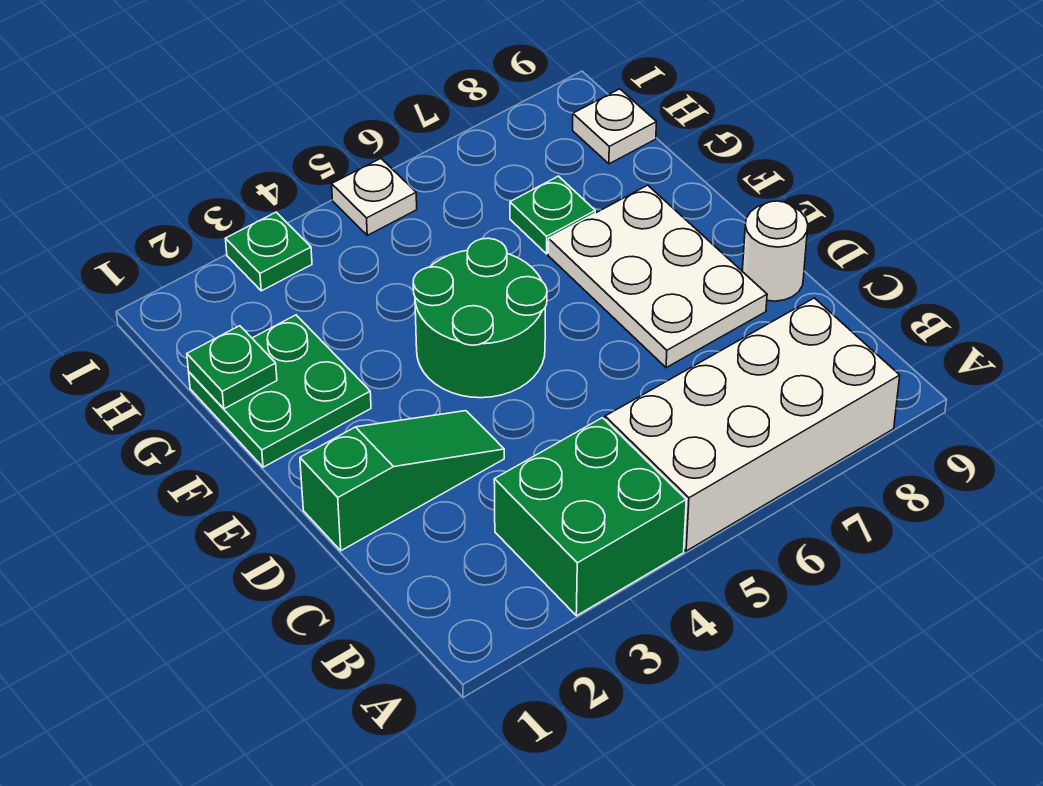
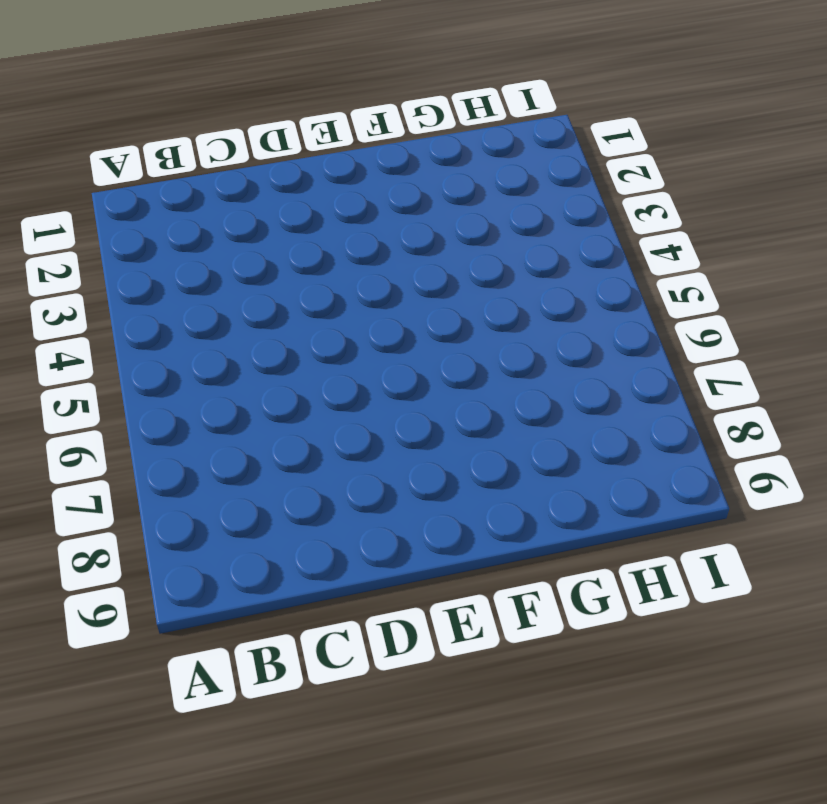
none -> green 2x2 brick [494,418,686,616]
none -> white 2x4 brick [605,298,900,551]
none -> green 1x3 slope [300,411,504,551]

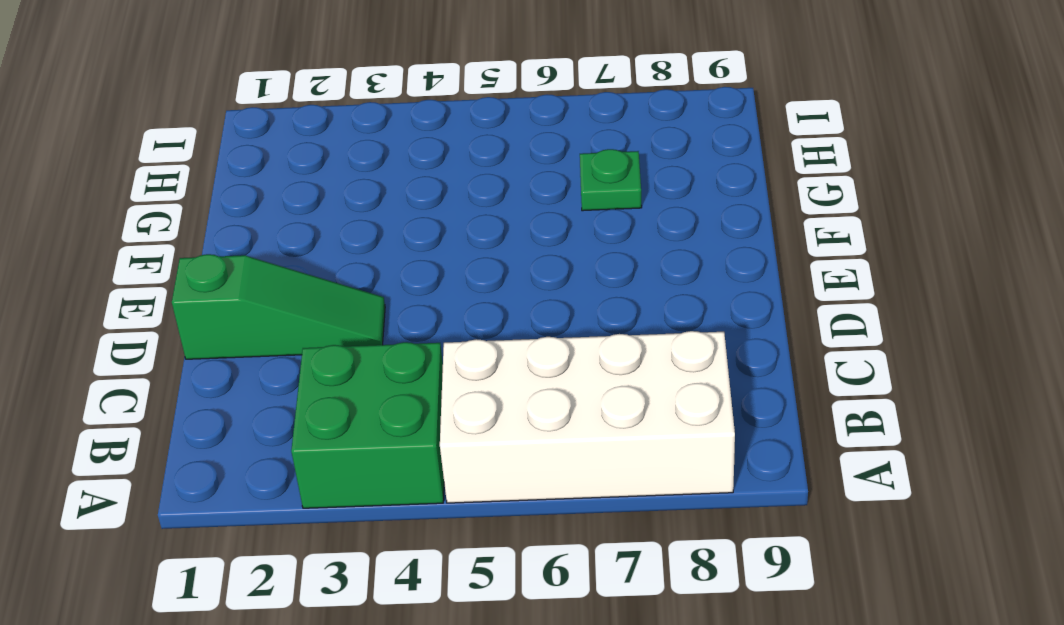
none -> white 2x3 plate [548,185,767,368]
none -> white 1x1 round brick [742,201,808,301]
none -> green 2x2 round brick [413,238,547,398]

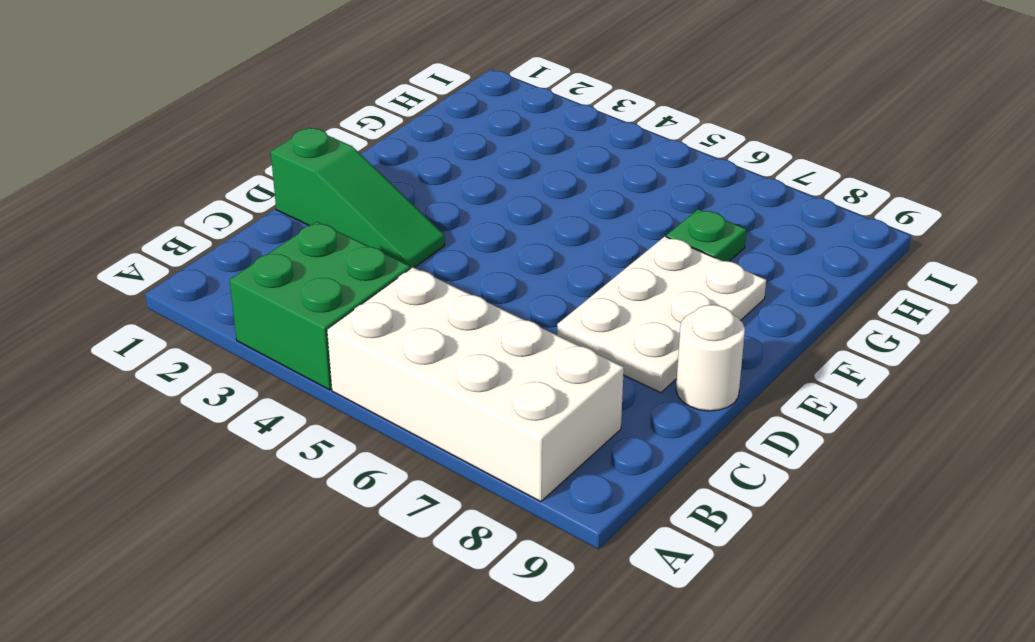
none -> green 2x2 round brick [413,238,547,398]
none -> green 2x2 plate [189,315,371,467]
none -> white 1x1 plate [573,89,656,164]

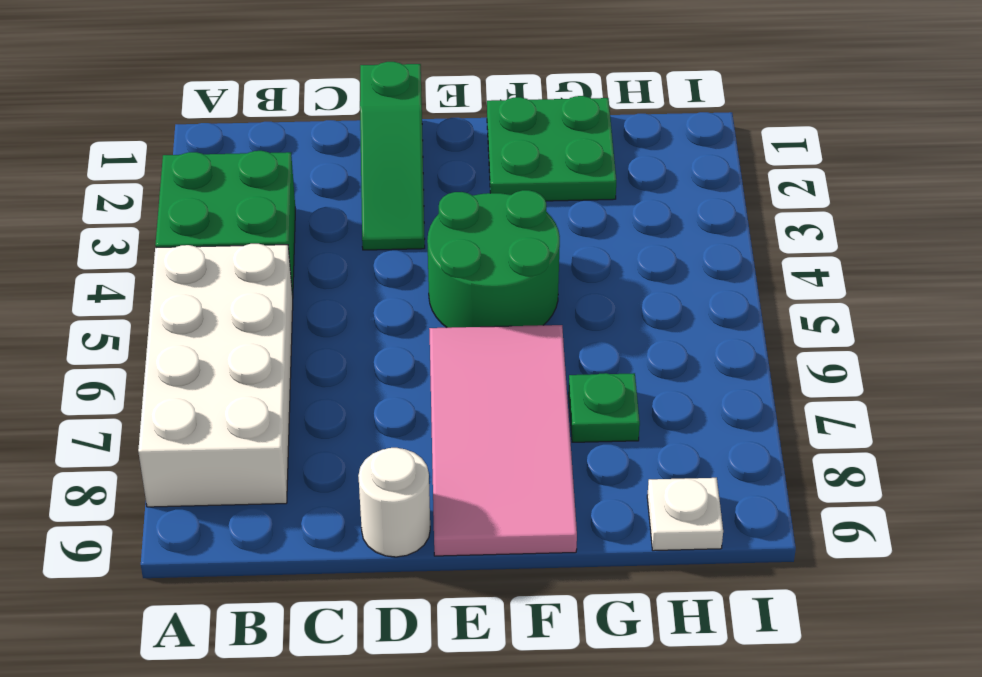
pink 2x4 tile [429,325,577,556] -> white 2x3 plate [548,185,767,368]
none -> green 1x1 plate [226,212,312,291]
none -> white 1x1 plate [332,158,417,235]
none -> green 1x1 plate [187,326,277,409]

